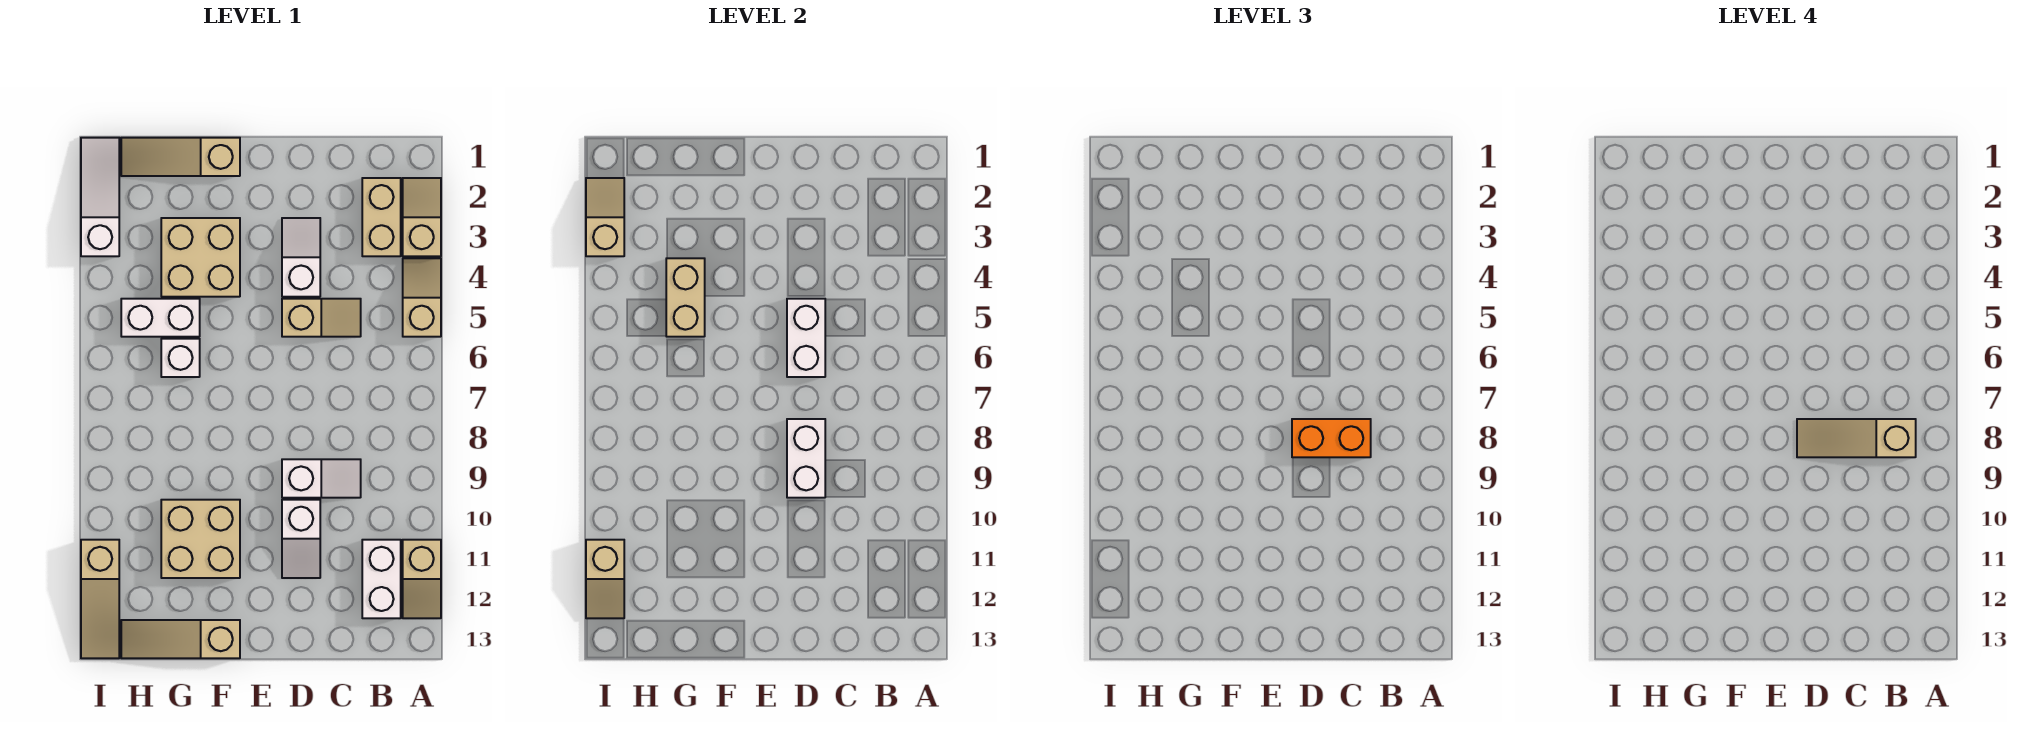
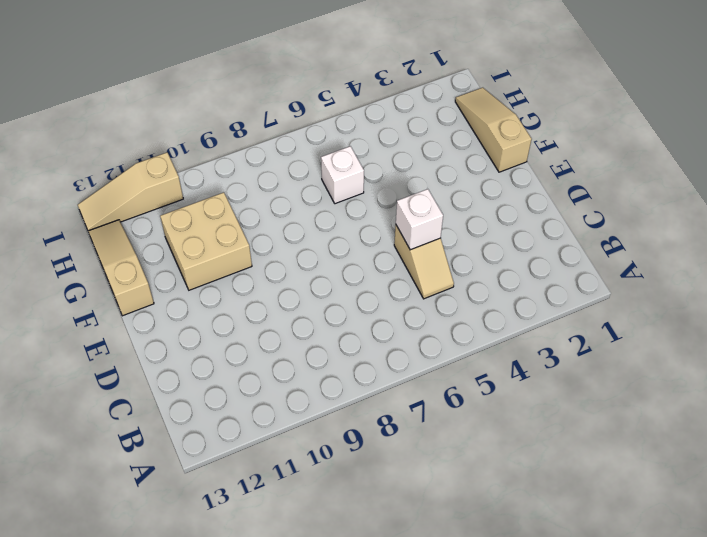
white 1x1 brick [396,189,443,250] -> white 1x2 brick [787,299,825,377]
none -> tan 1x2 slope [403,178,441,256]
none -> tan 1x2 slope [403,258,441,337]
none -> tan 1x2 slope [403,540,441,618]

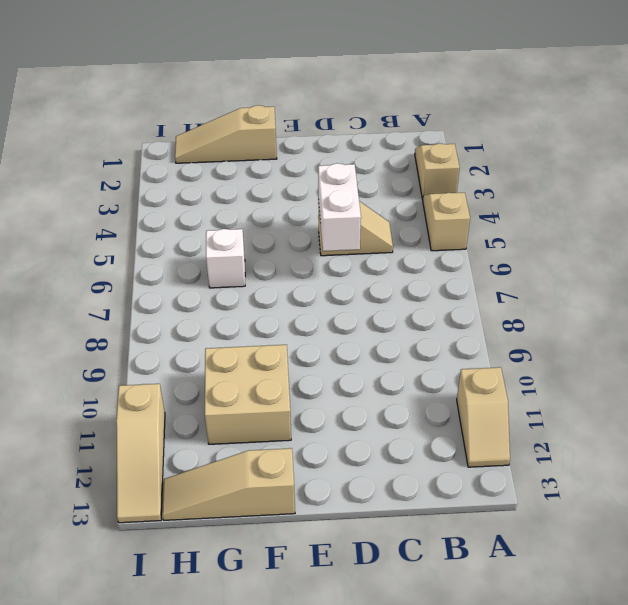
none -> tan 1x2 brick [362,178,401,256]
none -> white 1x2 brick [362,540,401,618]
none -> white 1x2 slope [282,459,361,498]

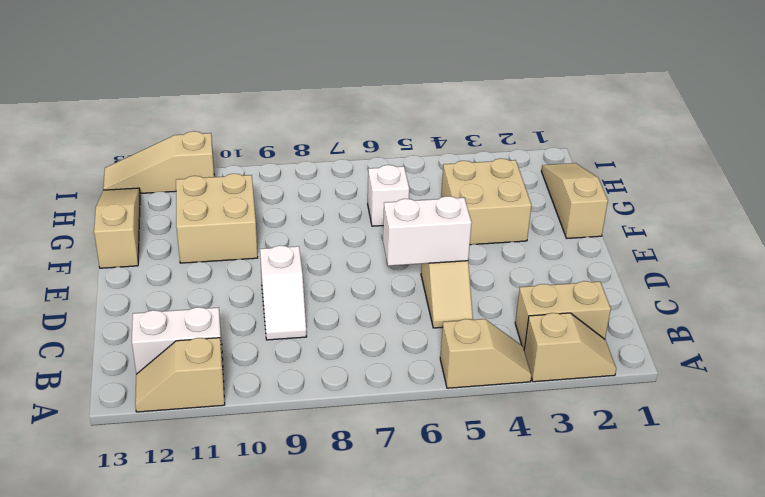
none -> white 1x2 slope [282,218,320,297]
none -> white 1x2 slope [282,500,320,578]
none -> white 1x2 brick [121,299,200,337]

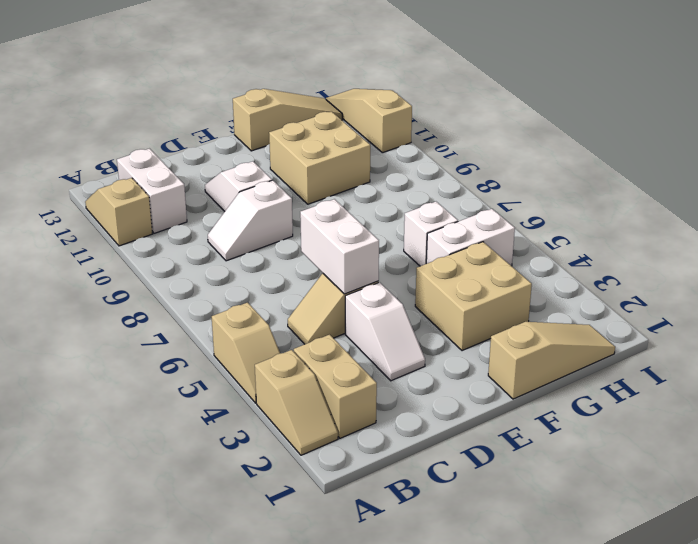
none -> white 1x3 slope [81,138,119,256]
none -> white 1x2 brick [787,419,825,498]
none -> tan 1x2 brick [666,258,705,337]

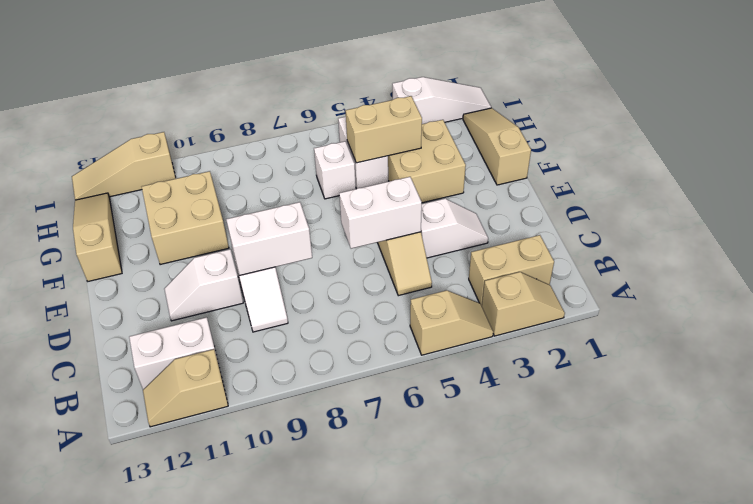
none -> tan 1x2 slope [586,178,624,256]
none -> tan 1x2 slope [586,540,624,618]
none -> orange 1x2 brick [1292,419,1371,457]

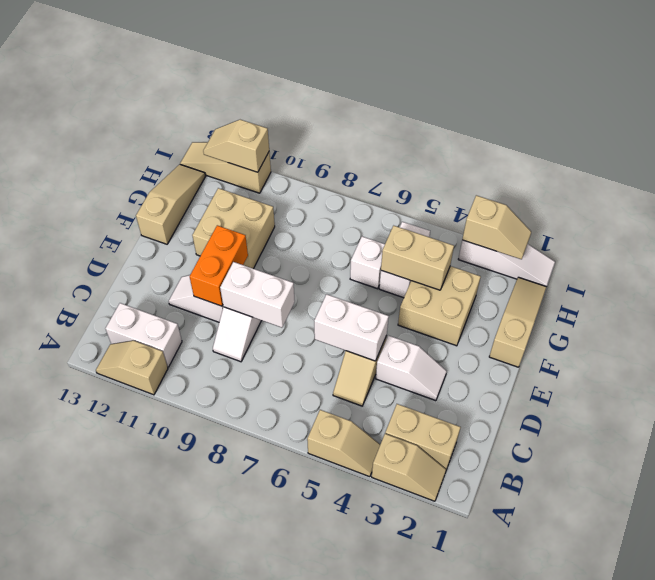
orange 1x2 brick [190,225,248,306] -> orange 1x2 brick moved to [1292,419,1371,457]
none -> tan 1x3 slope [1797,419,1916,457]

